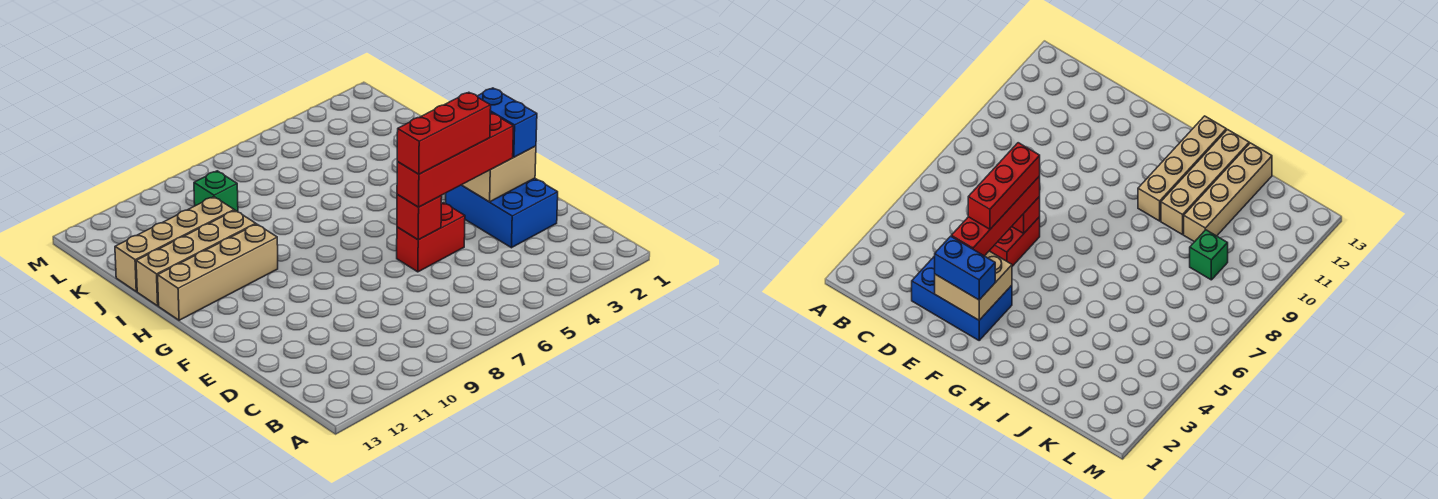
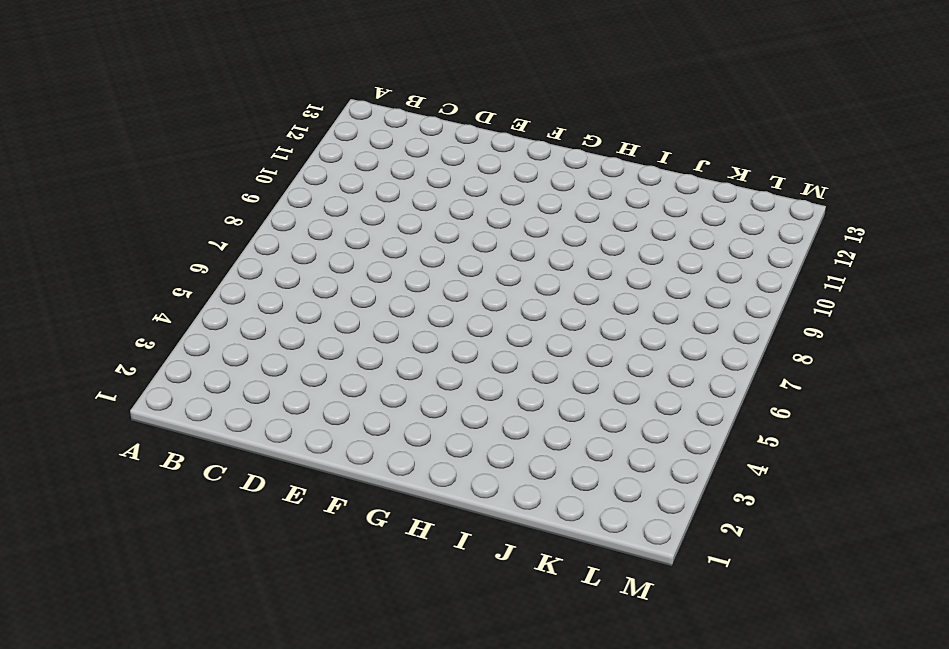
none -> blue 2x3 brick [446,178,558,248]
none -> red 1x2 brick [397,203,465,272]

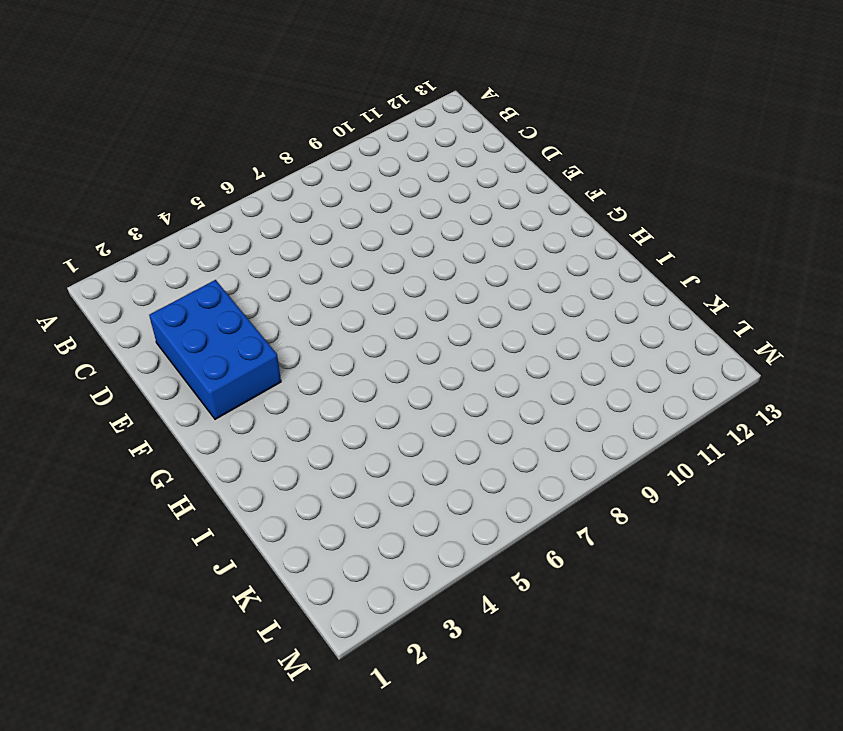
none -> red 1x2 brick [397,203,465,272]
none -> tan 1x4 brick [158,224,278,320]

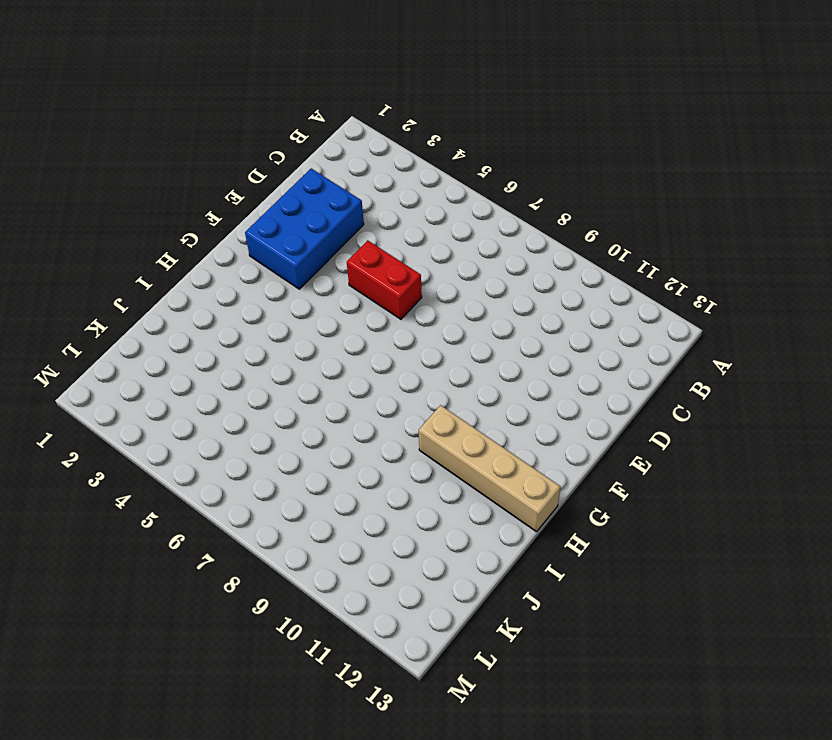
none -> tan 1x4 brick [136,210,256,306]
none -> tan 1x4 brick [115,197,234,292]

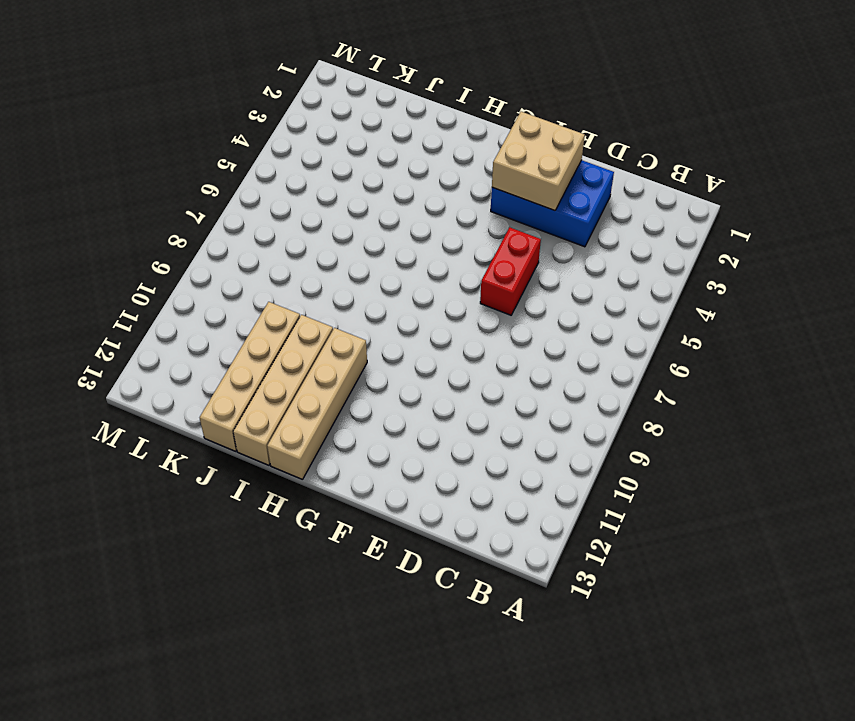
none -> green 1x1 brick [194,171,238,212]
none -> red 1x1 brick [397,195,442,240]

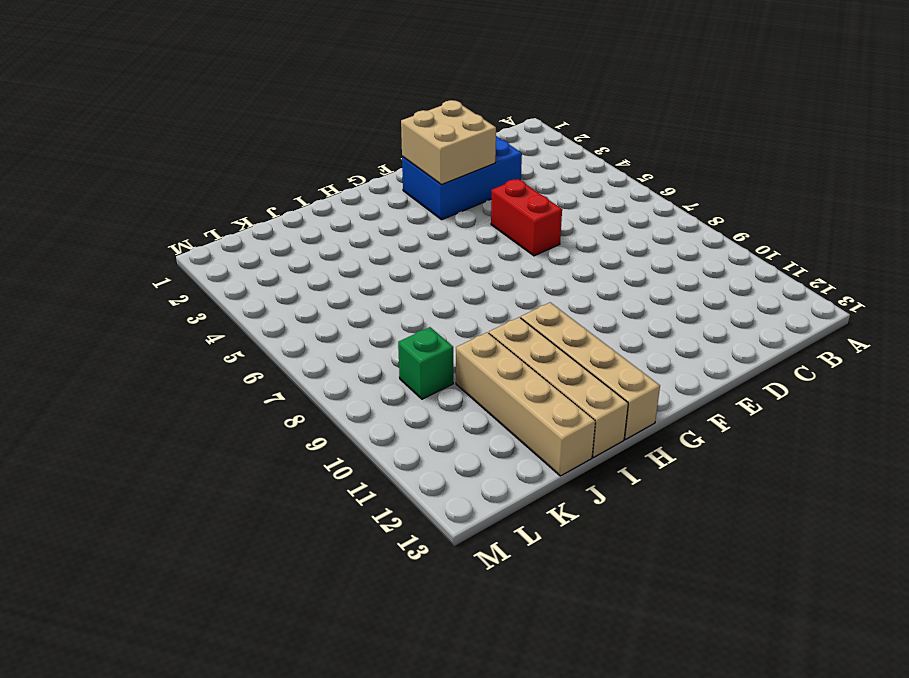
none -> red 1x1 brick [397,195,442,240]
none -> blue 1x2 brick [477,88,537,157]

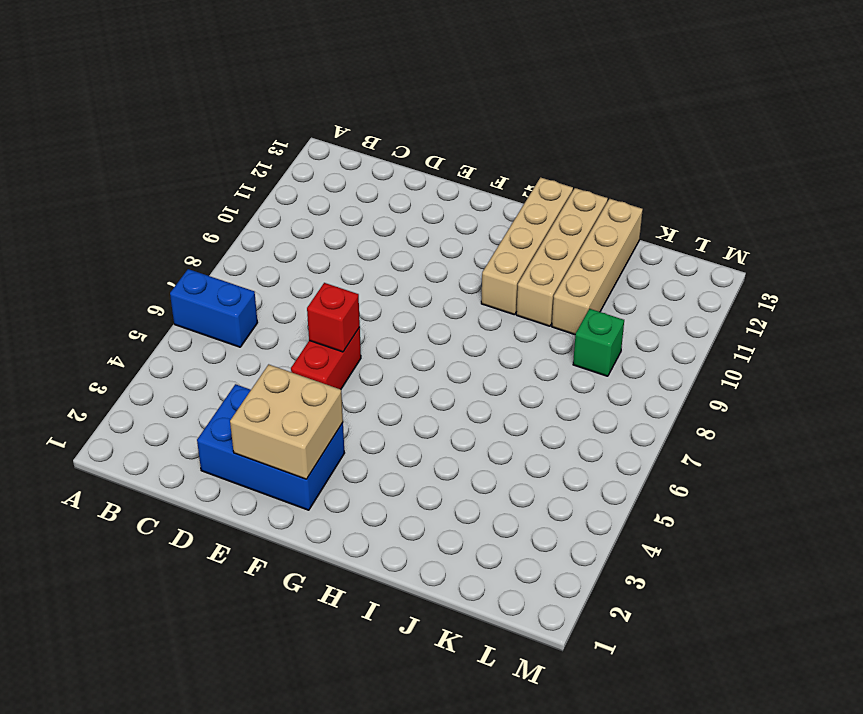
blue 1x2 brick [170,269,258,347] -> blue 1x2 brick moved to [477,88,537,157]
none -> red 1x4 brick [397,113,514,207]
none -> red 1x3 brick [397,92,491,174]

